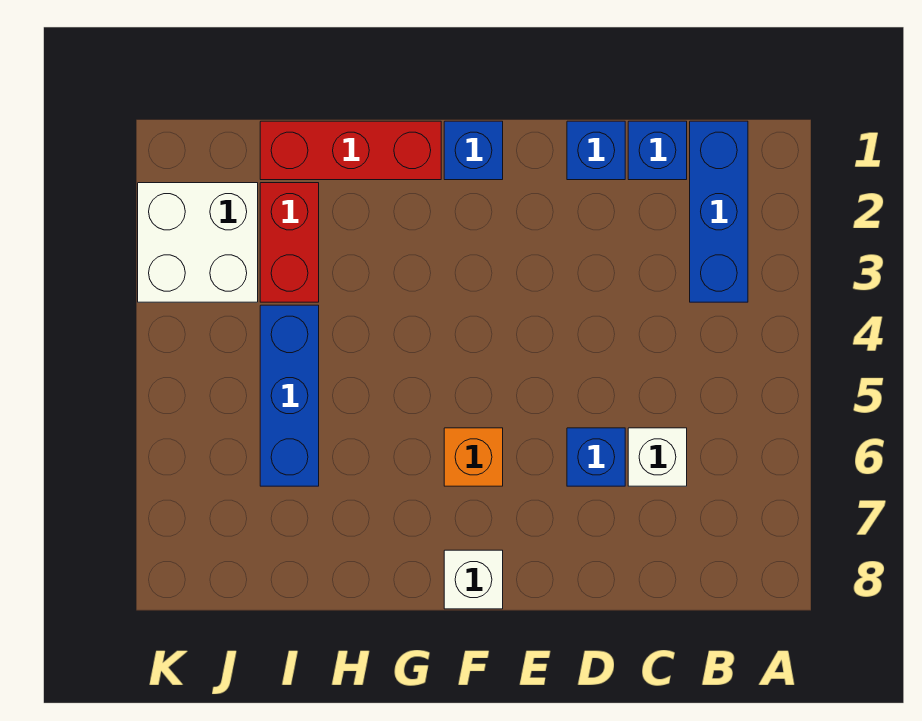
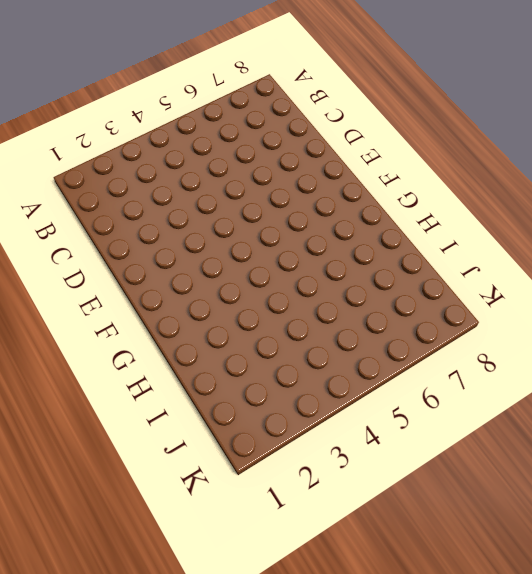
none -> blue 1x3 brick [690,121,748,302]
none -> blue 1x1 brick [628,121,687,180]
none -> white 1x1 brick [628,428,687,486]

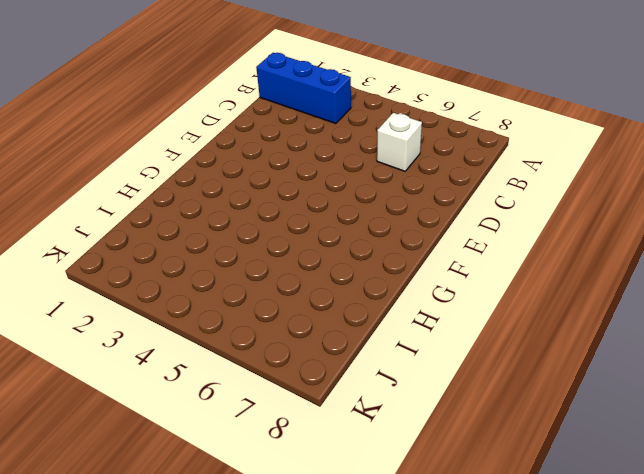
none -> blue 1x1 brick [628,121,687,180]
none -> blue 1x1 brick [567,121,625,180]
none -> blue 1x1 brick [567,428,625,486]

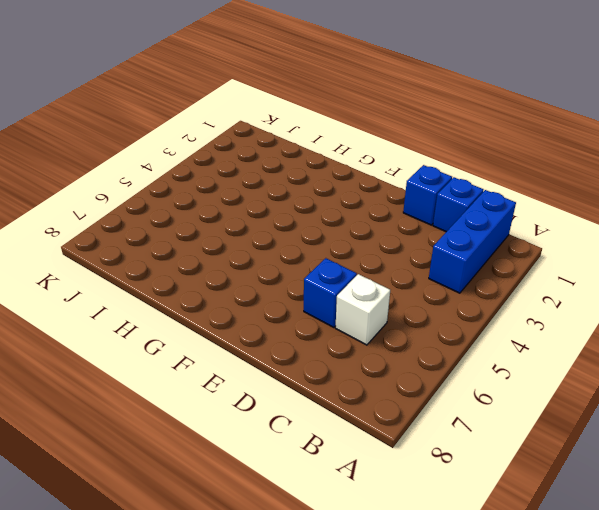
none -> blue 1x1 brick [444,121,503,180]
none -> orange 1x1 brick [444,428,503,486]
none -> white 1x1 brick [444,550,503,609]

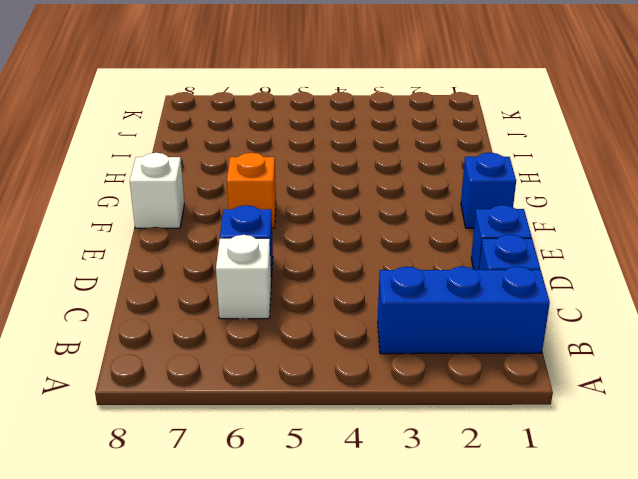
none -> red 1x3 brick [260,121,441,180]
none -> red 1x2 brick [260,183,319,302]
none -> blue 1x3 brick [260,305,319,486]

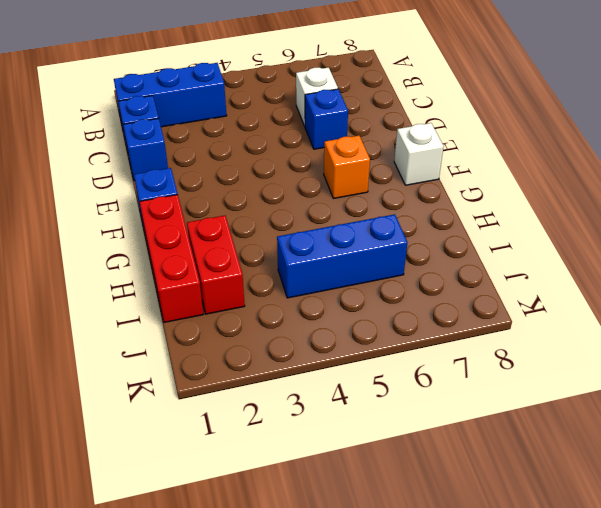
red 1x2 brick [187,215,245,314] -> red 1x2 brick turned to [260,183,319,302]
none -> white 2x2 brick [138,183,258,302]

